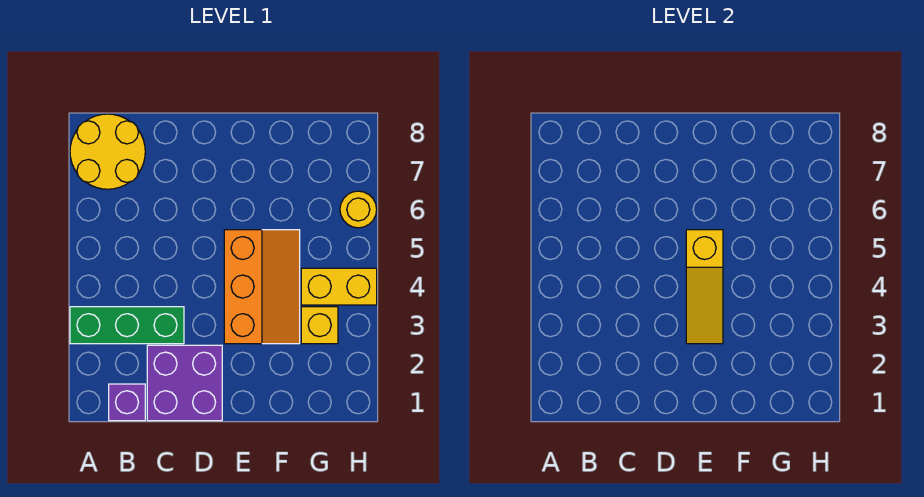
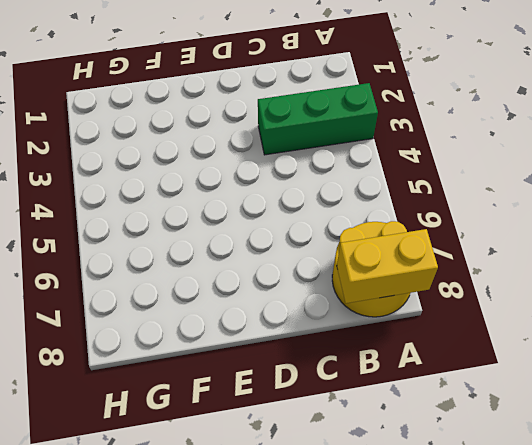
yellow 1x2 brick [337,229,438,303] -> yellow 1x2 brick moved to [301,268,377,305]
none -> purple 1x1 brick [109,384,145,421]
none -> purple 2x2 brick [147,345,222,421]

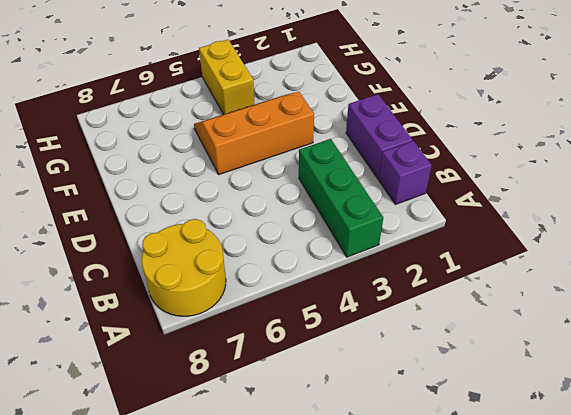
purple 1x2 brick [346,94,413,179] -> purple 2x2 brick [147,345,222,421]
none -> yellow 1x1 brick [301,307,338,344]
none -> yellow 1x1 round brick [340,191,377,228]

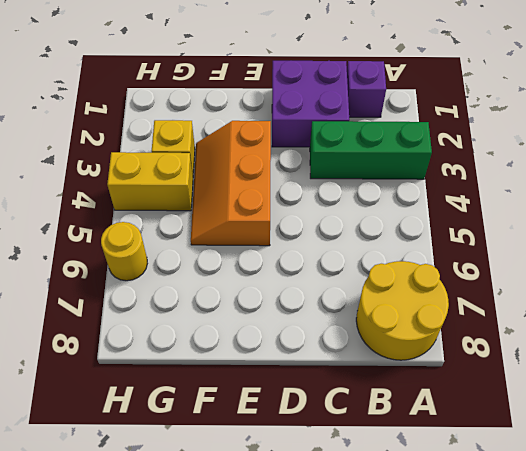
none -> yellow 1x3 slope [686,230,723,344]

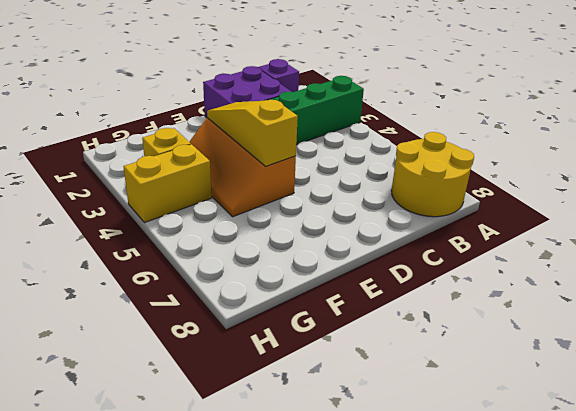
none -> yellow 1x1 round brick [340,191,377,228]

